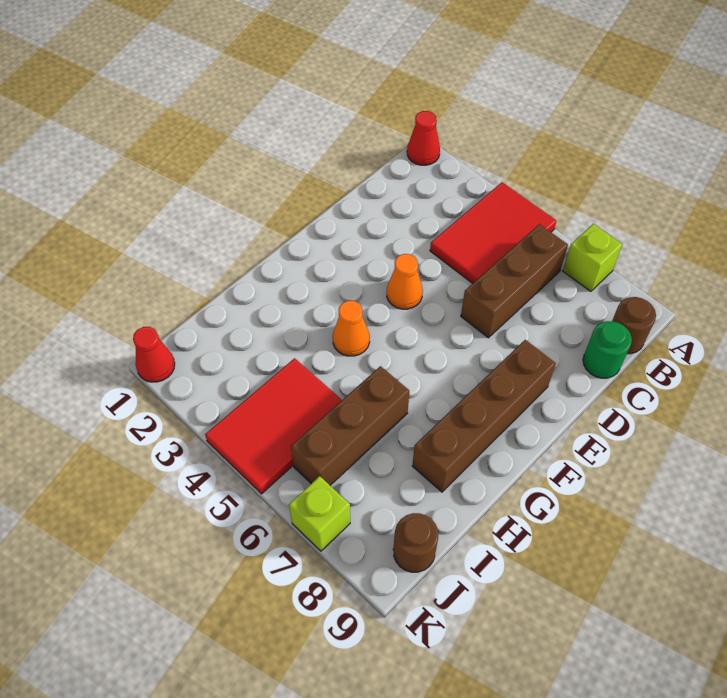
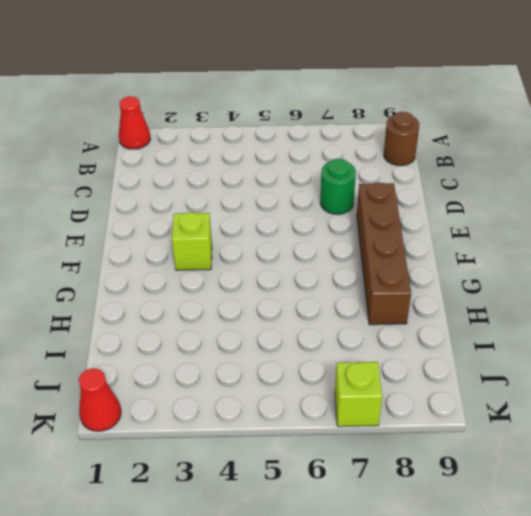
green 1x1 round brick [320,159,356,214] -> green 1x1 round brick moved to [583,321,632,378]
lime 1x1 brick [172,212,212,270] -> lime 1x1 brick moved to [563,224,622,291]
none -> red 2x3 tile [430,182,556,284]
none -> brown 1x3 brick [461,224,568,338]
none -> orange 1x1 cone [387,254,423,309]

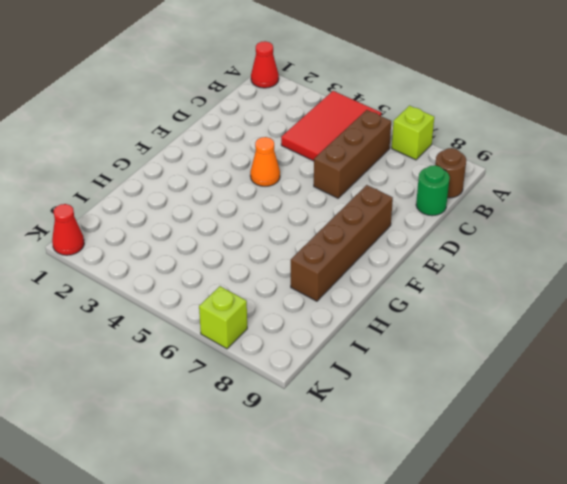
none -> orange 1x1 cone [333,301,370,356]
none -> brown 1x3 brick [291,366,409,485]
none -> red 2x3 tile [205,358,342,494]

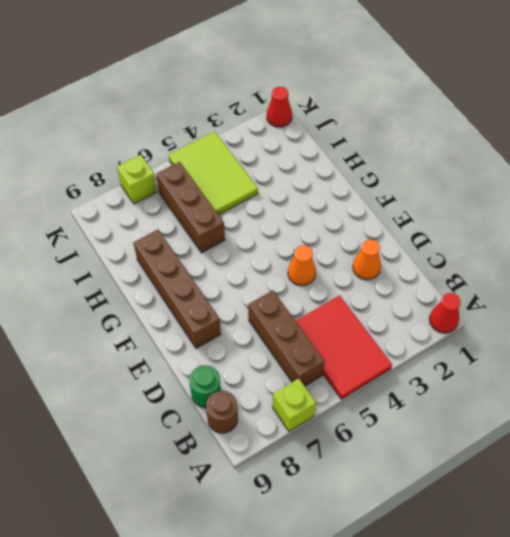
orange 1x1 cone [353,239,381,280] -> orange 1x1 cone moved to [333,301,370,356]
lime 2x3 tile [169,131,258,215] -> red 2x3 tile [205,358,342,494]
none -> brown 1x1 round brick [393,513,438,572]

